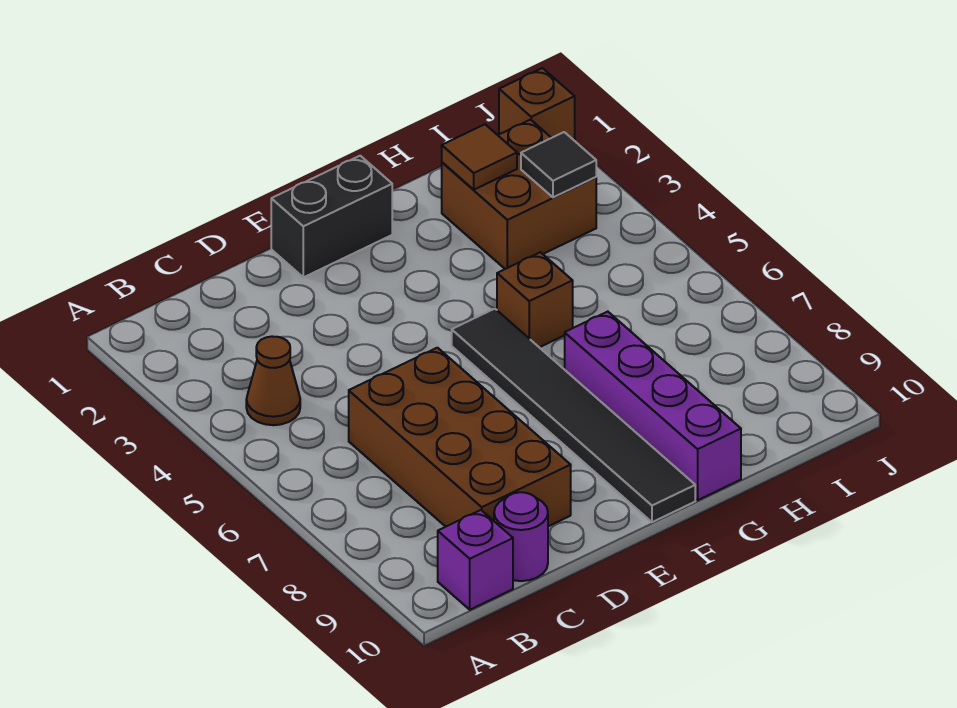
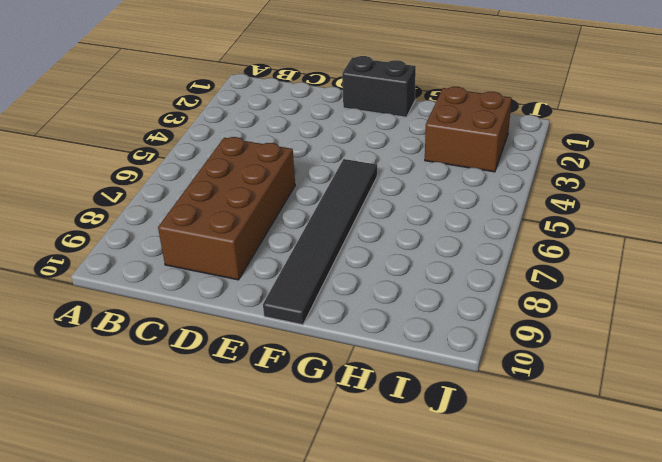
none -> brown 1x1 cone [246,336,300,425]
none -> purple 1x1 brick [438,510,513,610]
none -> purple 1x1 round brick [494,492,548,581]

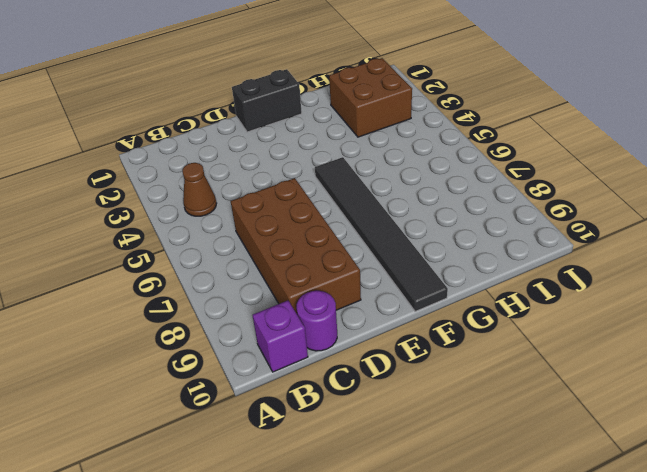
none -> brown 1x1 brick [497,252,573,347]
none -> purple 1x4 brick [565,312,741,500]
none -> brown 1x1 brick [499,68,575,141]

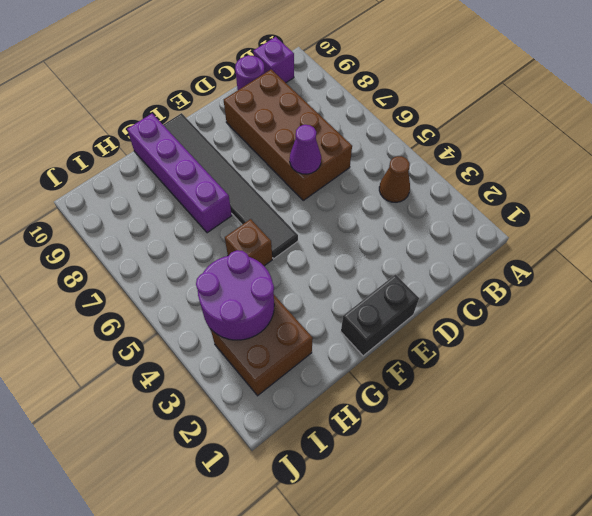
purple 1x1 cone [290,125,321,174] -> none
purple 2x2 round brick [196,250,274,340] -> black 1x1 tile [521,132,596,197]
none -> brown 1x1 brick [499,68,575,141]
none -> brown 1x1 tile [442,124,517,190]

